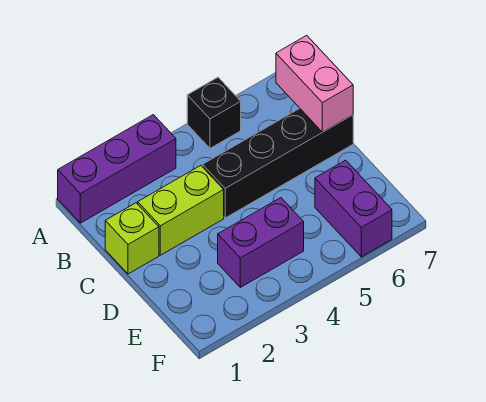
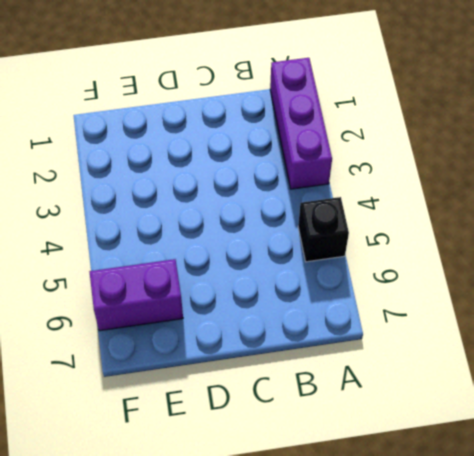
none -> lime 1x1 brick [105,203,159,274]
none -> lime 1x2 brick [138,166,224,255]

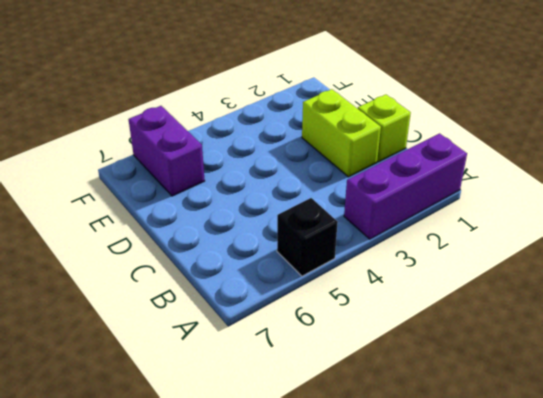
lime 1x2 brick [302,89,381,177] -> lime 1x2 brick turned to [138,166,224,255]
none -> black 1x4 brick [203,108,353,218]
none -> purple 1x2 brick [218,198,304,287]

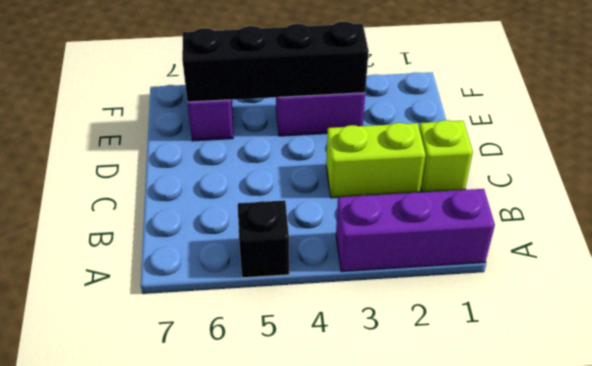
black 1x4 brick [182,22,369,102] -> black 1x4 brick moved to [203,108,353,218]
none -> pink 1x2 brick [276,35,353,132]

